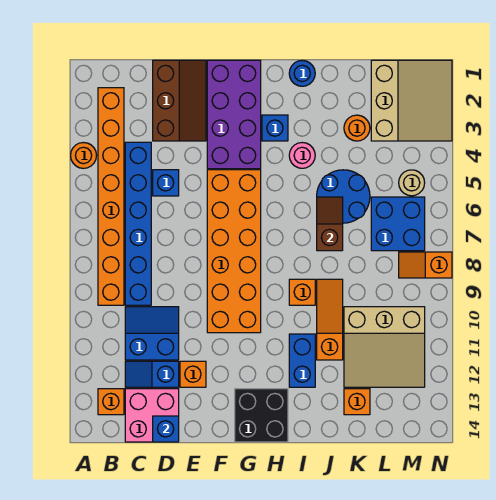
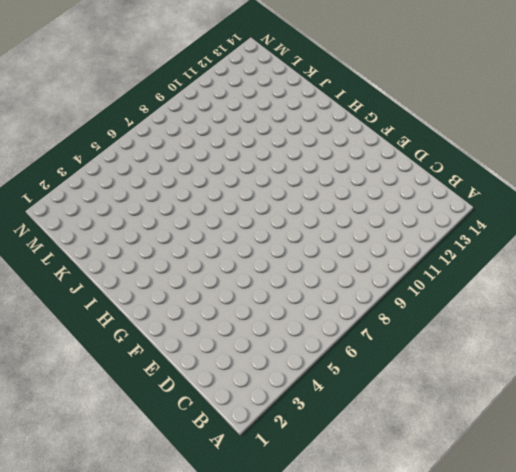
none -> orange 1x1 round brick [71,143,96,168]
none -> orange 1x8 brick [98,88,124,305]
none -> orange 1x1 brick [98,389,124,415]

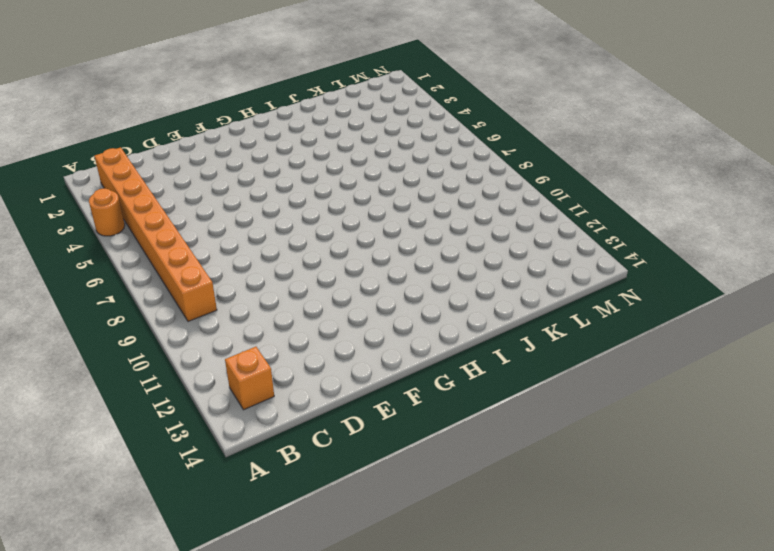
none -> blue 1x6 brick [125,142,151,305]
none -> blue 2x2 slope [125,307,179,360]
none -> blue 1x2 slope [125,361,179,387]

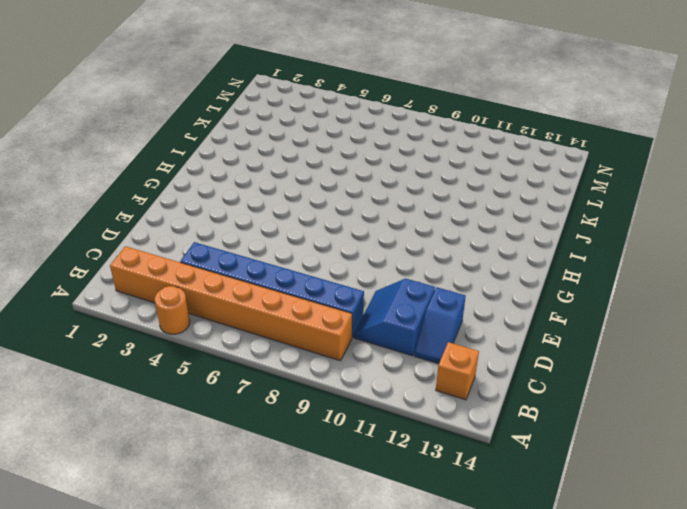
none -> pink 2x2 brick [125,389,179,442]
none -> brown 2x3 slope [153,60,206,141]
none -> blue 1x1 brick [153,170,179,196]

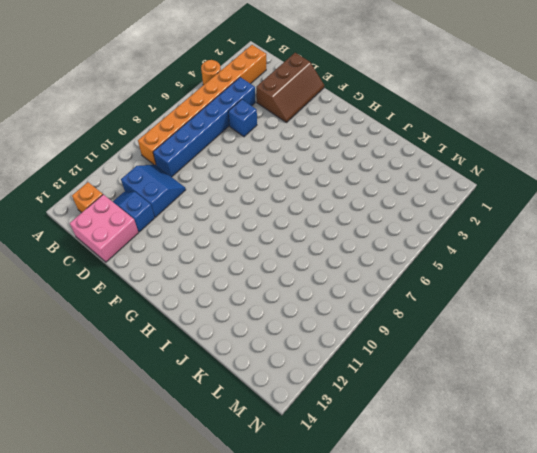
none -> orange 1x1 brick [180,361,206,387]
none -> purple 2x4 brick [207,60,261,169]
none -> orange 2x6 brick [207,170,261,333]

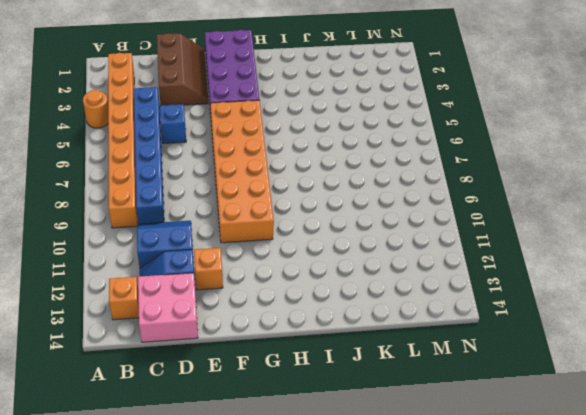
none -> black 2x2 brick [235,389,288,442]
none -> blue 1x1 brick [262,115,288,141]
none -> blue 1x1 round brick [289,60,315,86]

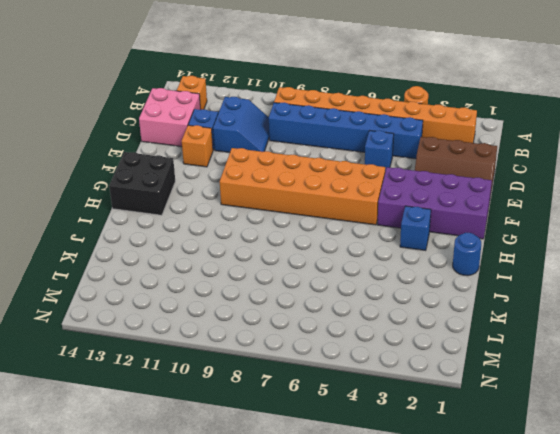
none -> pink 1x1 round brick [289,143,315,168]
none -> orange 1x1 brick [289,279,315,305]
none -> blue 1x2 brick [289,334,315,387]

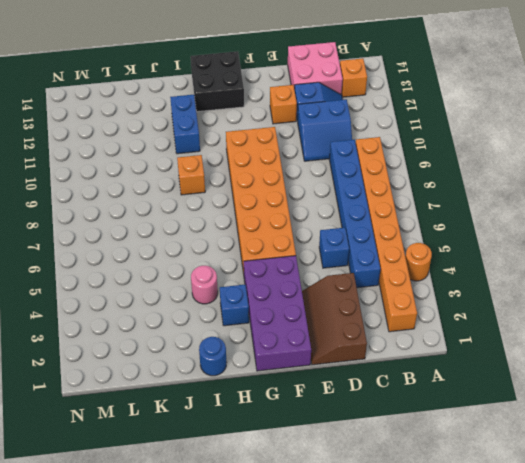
none -> blue 2x2 round brick [317,170,370,223]
none -> orange 1x3 slope [317,279,343,360]
none -> orange 1x1 round brick [344,115,370,141]

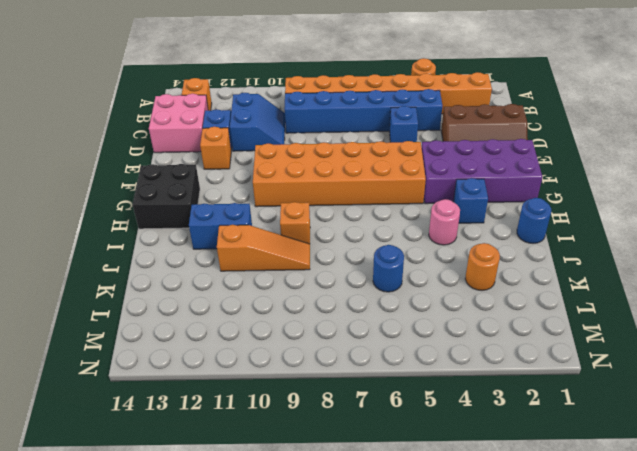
blue 1x1 round brick [373,245,404,292] -> blue 2x2 round brick [317,170,370,223]
none -> tan 3x3 slope [344,307,425,387]
none -> orange 1x1 brick [344,389,370,415]
none -> tan 3x3 slope [371,60,452,141]

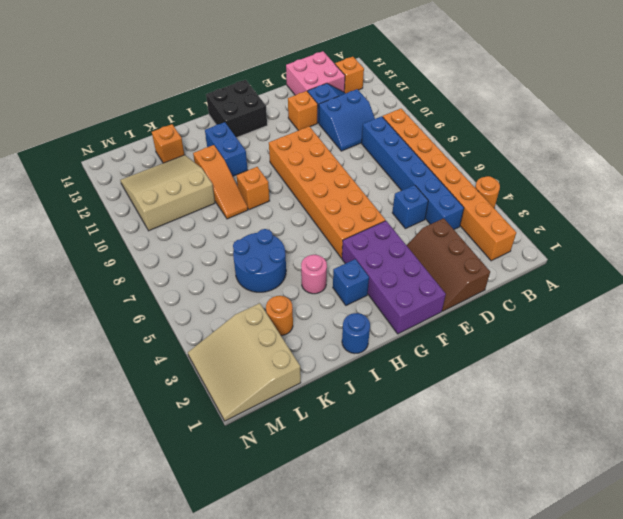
none -> blue 2x2 brick [371,197,425,251]
none -> tan 1x1 round brick [399,170,425,196]
none -> orange 1x2 slope [399,252,452,278]

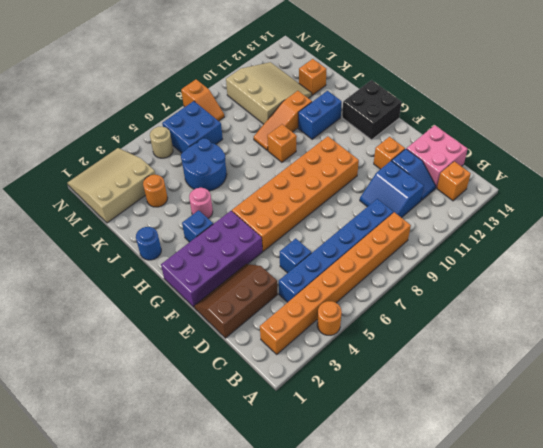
none -> blue 1x1 brick [153,416,179,442]
none -> brown 1x2 slope [317,197,343,251]

